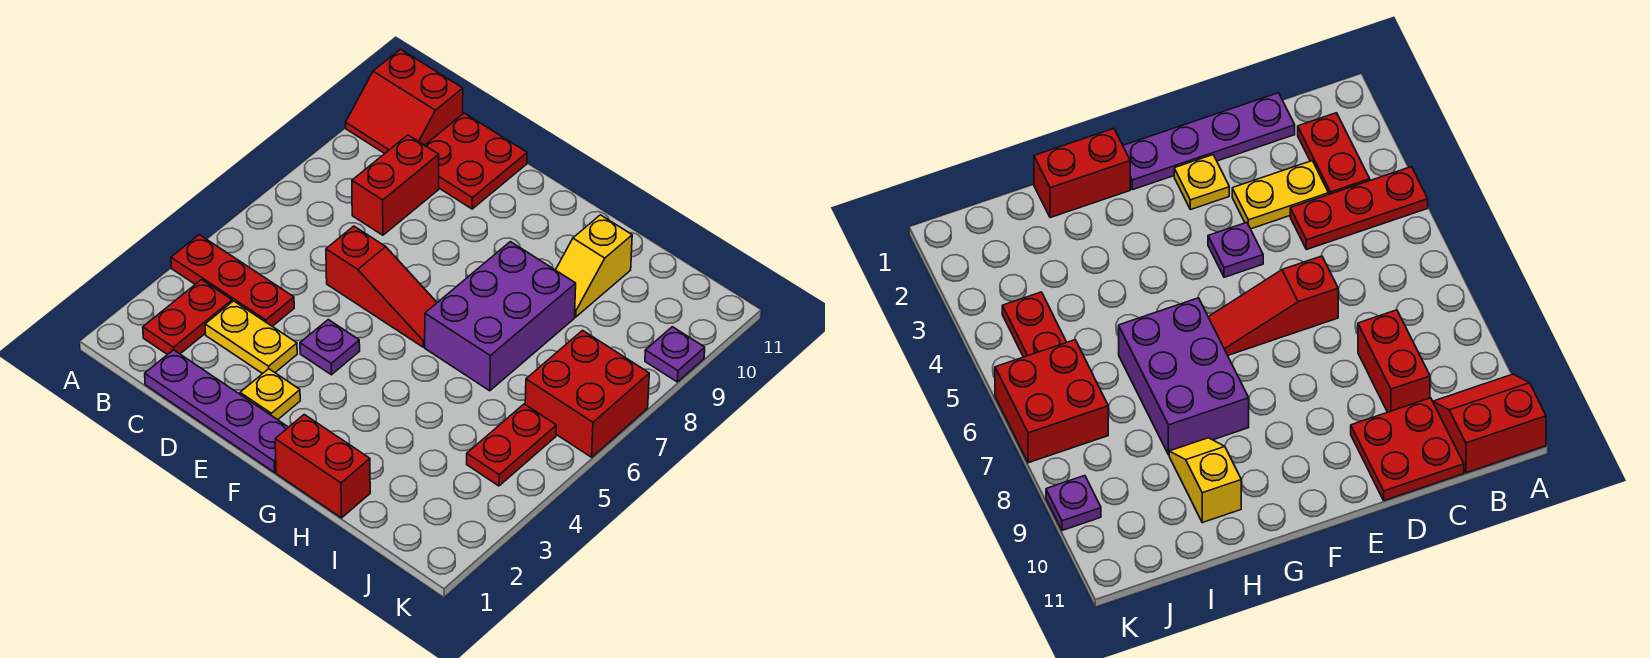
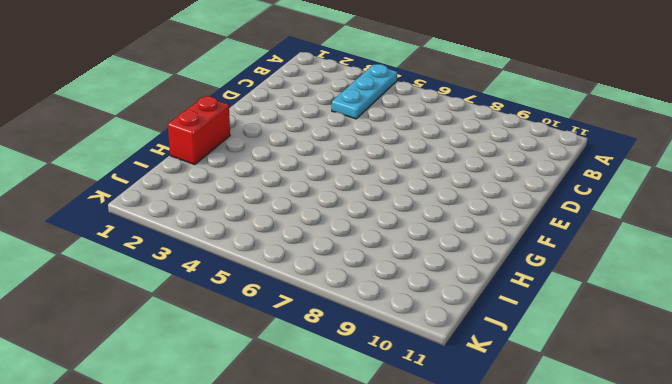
cyan 1x3 plate [332,64,397,119] -> red 1x3 plate [171,235,294,326]
none -> red 2x2 slope [346,49,463,153]
none -> red 1x2 plate [143,280,232,355]
none -> purple 1x4 plate [145,350,288,472]

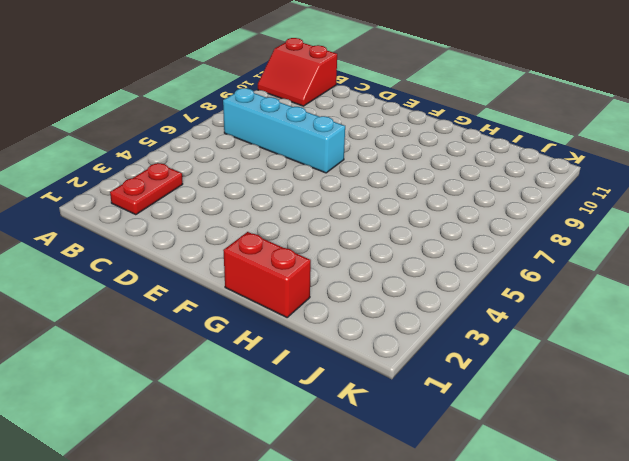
cyan 1x4 brick [223,88,345,173] -> none
none -> red 1x3 plate [171,235,294,326]
none -> purple 1x4 plate [145,350,288,472]
none -> yellow 1x2 plate [205,301,297,374]

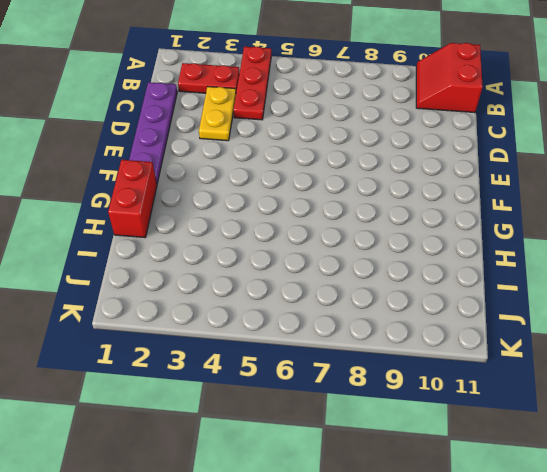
none -> red 1x2 brick [352,135,439,235]
none -> red 2x2 plate [425,113,527,209]
none -> red 1x3 slope [326,226,437,347]

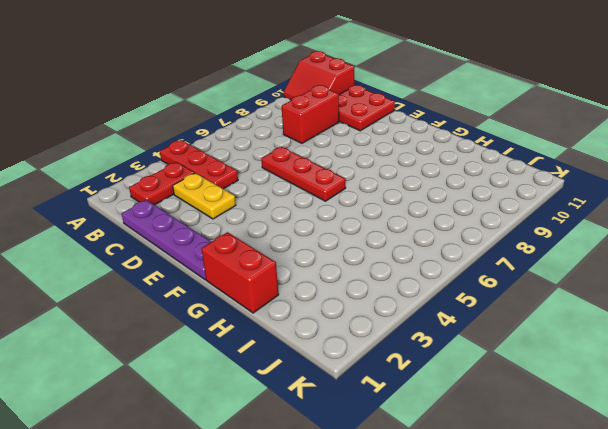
red 1x3 plate [261,147,346,201] -> red 1x3 slope [326,226,437,347]
none -> yellow 1x1 plate [240,369,300,420]
none -> purple 1x1 plate [300,320,360,375]
none -> purple 2x3 brick [425,242,576,391]

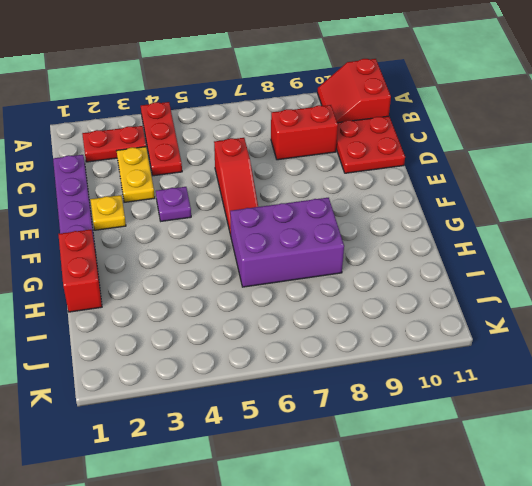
none -> yellow 1x2 slope [556,215,632,317]
none -> red 1x2 plate [467,404,556,486]
none -> red 2x2 brick [525,330,649,457]

